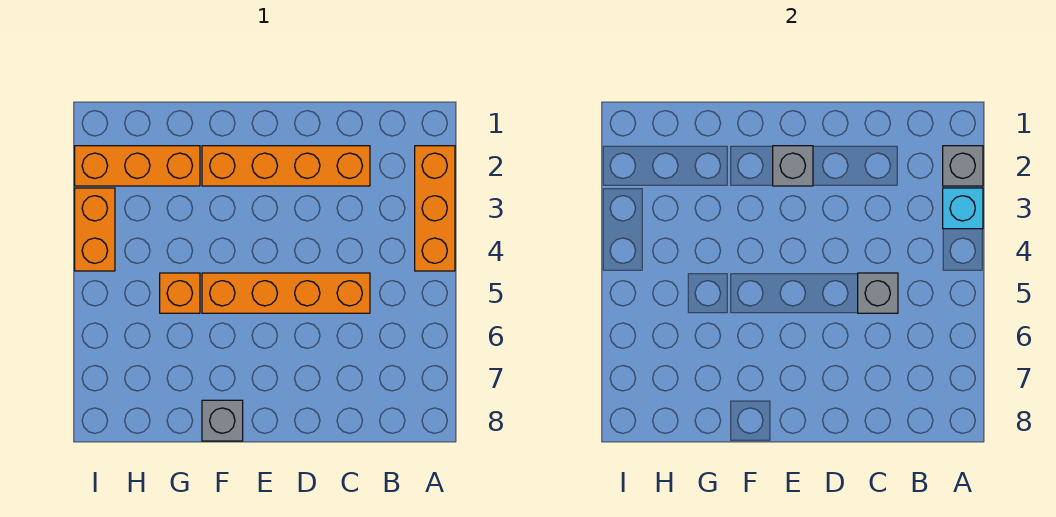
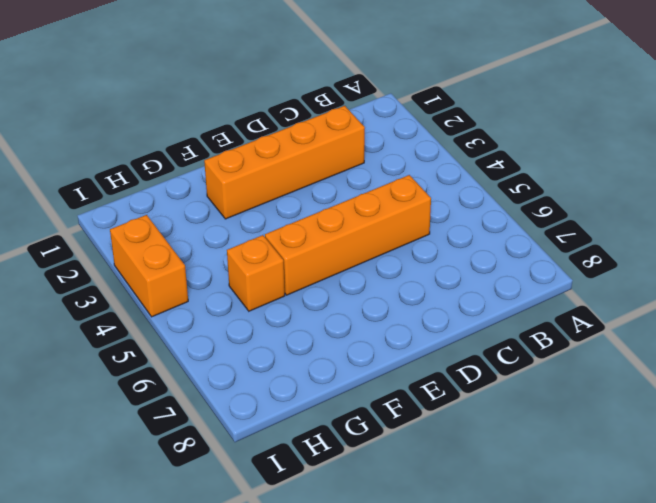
none -> orange 1x3 brick [415,146,455,271]
none -> grey 1x1 brick [202,400,243,441]

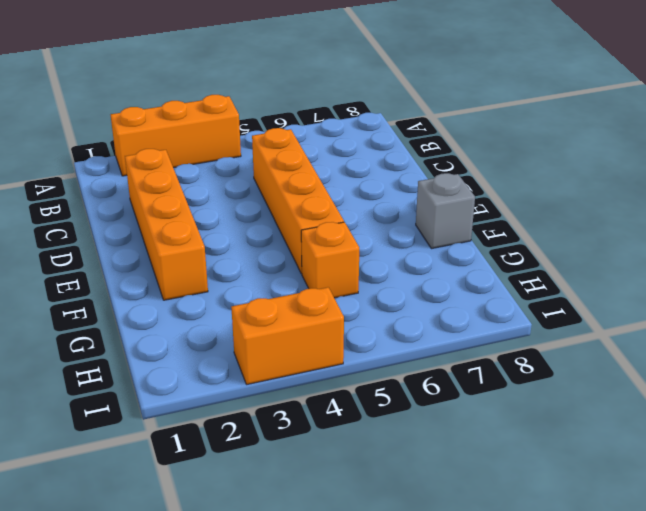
none -> orange 1x3 brick [75,146,200,186]
none -> grey 1x1 brick [943,146,983,186]

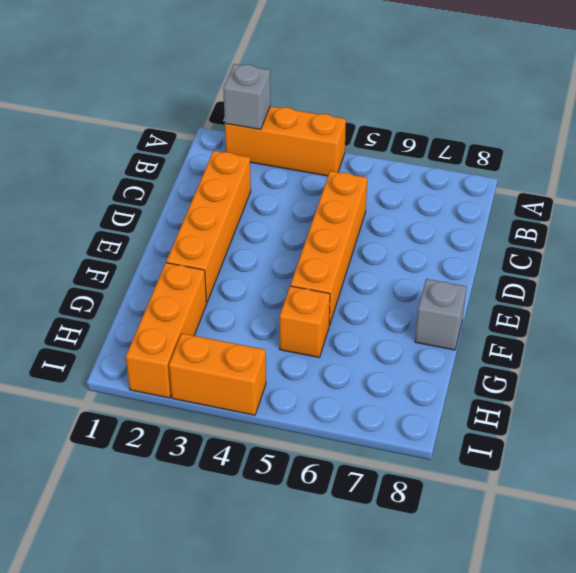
none -> cyan 1x1 brick [943,188,983,229]
none -> grey 1x1 brick [858,273,898,313]

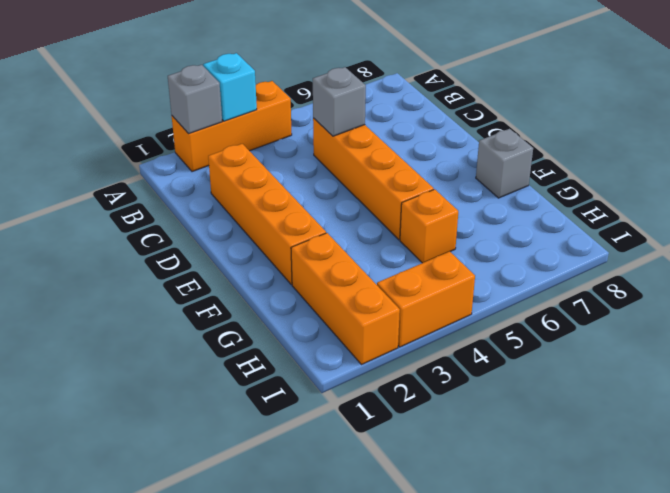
none -> grey 1x1 brick [773,146,813,186]

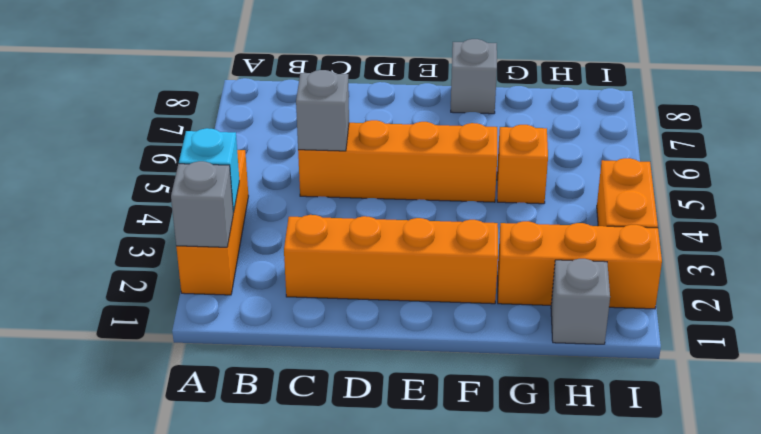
grey 1x1 brick [551,259,610,344] -> grey 1x1 brick moved to [773,146,813,186]

